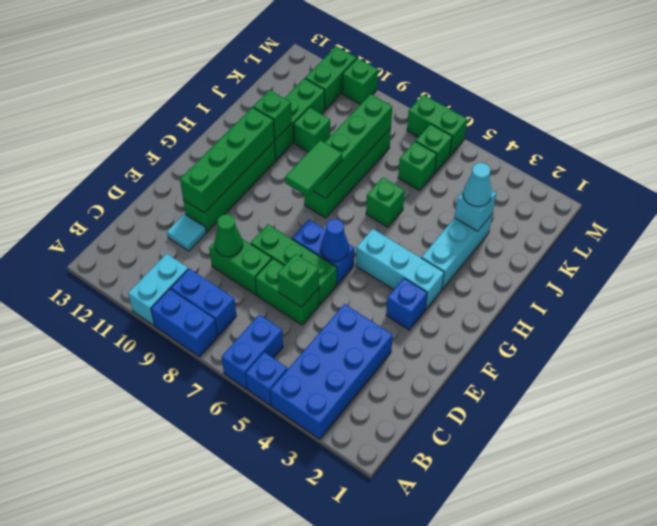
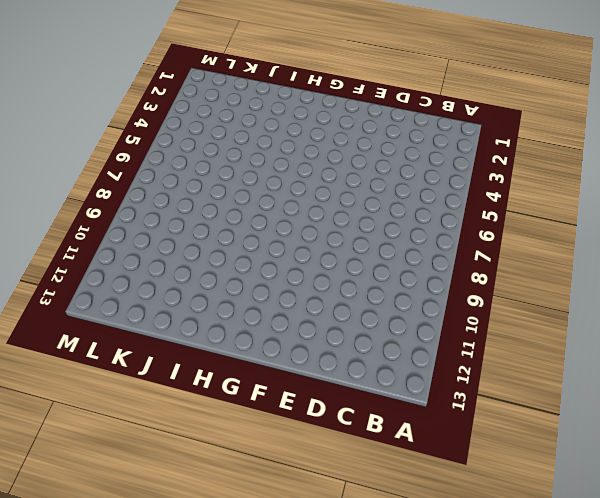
none -> blue 2x4 brick [270,304,393,439]
none -> blue 1x1 brick [246,352,288,405]
none -> blue 1x2 brick [222,315,283,389]
none -> blue 1x2 brick [151,289,218,357]

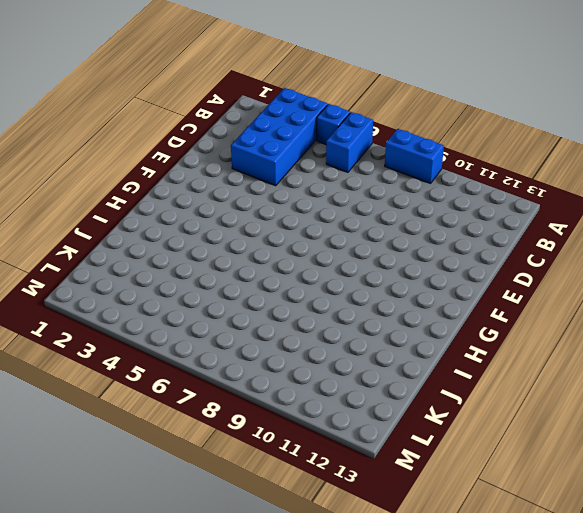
none -> cyan 1x2 brick [128,254,188,325]
none -> blue 1x2 brick [171,269,236,336]
none -> green 1x2 brick [255,259,319,325]
none -> green 1x2 brick [209,239,272,295]

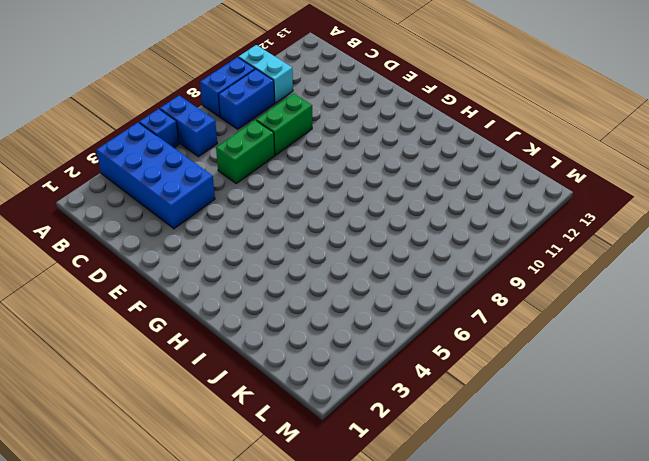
none -> cyan 1x1 tile [167,214,206,251]
none -> green 1x3 brick [251,224,337,305]
none -> green 1x4 brick [183,141,276,232]
none -> blue 1x1 brick [386,278,427,330]

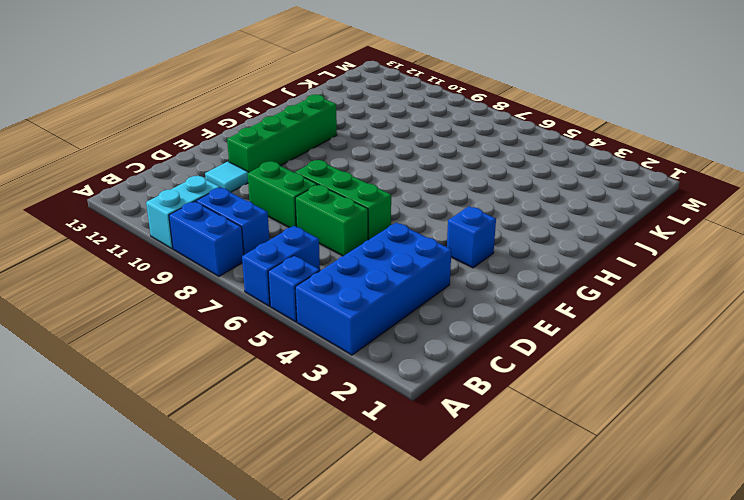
none -> blue 1x2 brick [292,219,354,285]
none -> cyan 1x3 brick [356,229,444,309]
none -> cyan 1x3 brick [422,215,492,289]
none -> green 1x4 brick [304,128,391,218]

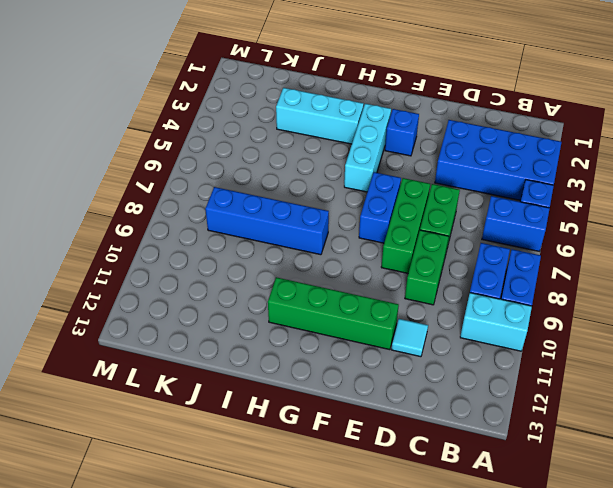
blue 1x4 brick [205,187,329,255] -> green 1x4 brick [304,128,391,218]
none -> green 1x1 brick [366,177,405,227]
none -> green 1x3 brick [275,78,325,160]
none -> green 1x1 brick [294,107,330,152]
none -> green 1x1 brick [398,142,437,191]

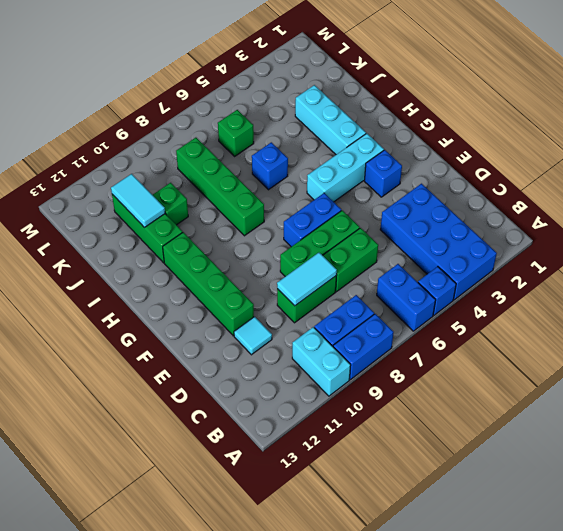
cyan 1x2 tile [277,253,337,306] -> green 1x1 cone [214,214,243,257]
blue 1x1 brick [252,142,288,190] -> green 1x1 brick [366,177,405,227]
cyan 1x2 tile [111,174,165,227] -> none
none -> green 1x1 brick [416,124,452,173]
none -> green 1x2 brick [305,46,356,110]
none -> green 1x2 brick [407,95,467,155]
none -> green 1x1 brick [342,58,378,105]

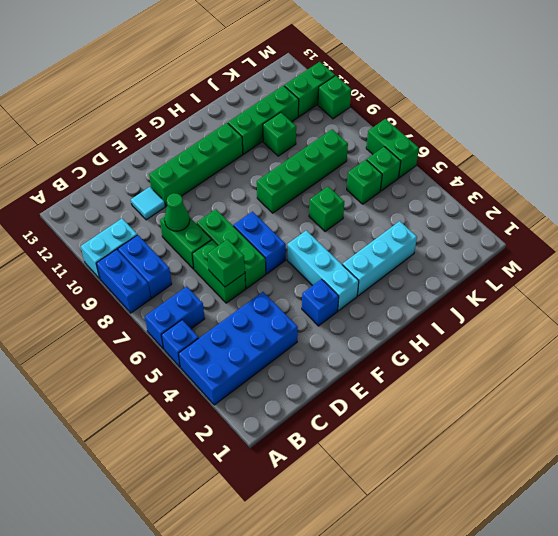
none -> green 1x4 brick [180,107,275,213]
none -> blue 1x1 cone [321,219,349,261]
none -> green 1x4 brick [314,94,392,198]
none -> green 1x1 brick [253,90,292,140]

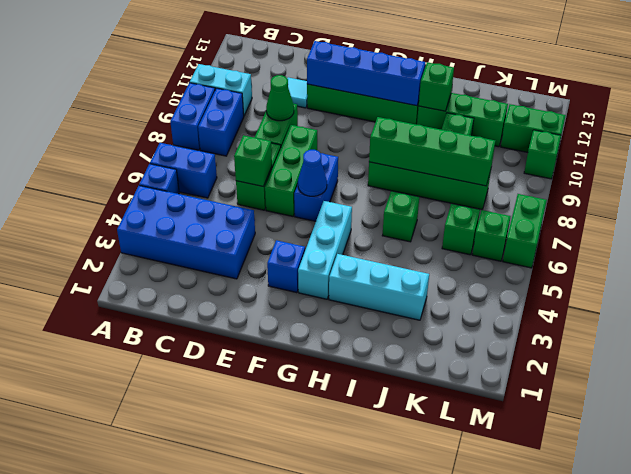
blue 1x4 brick [307,41,425,106] -> green 1x4 brick [180,107,275,213]
none -> cyan 1x1 brick [455,190,496,231]
none -> green 1x2 tile [285,140,342,197]
none -> cyan 1x1 cone [463,163,492,206]

